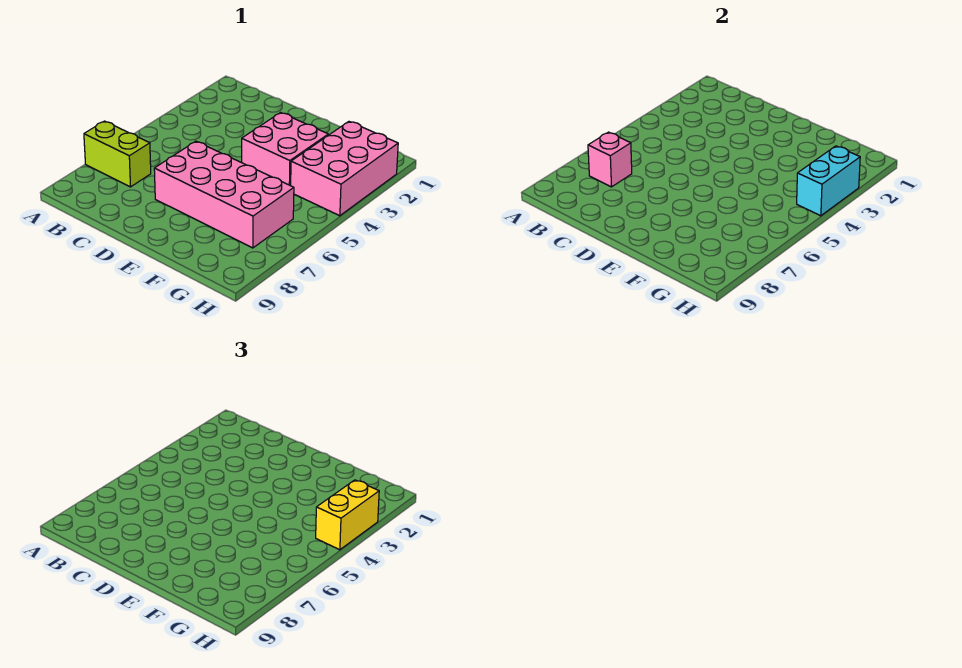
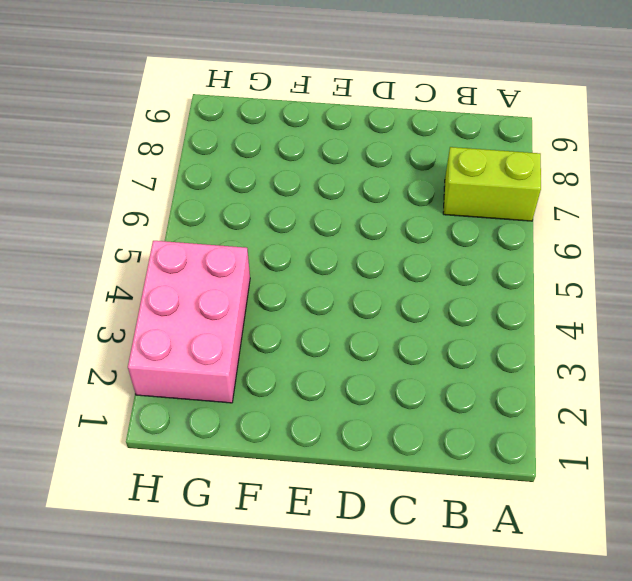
none -> pink 2x4 brick [154,141,294,248]
none -> pink 2x2 brick [242,113,328,186]

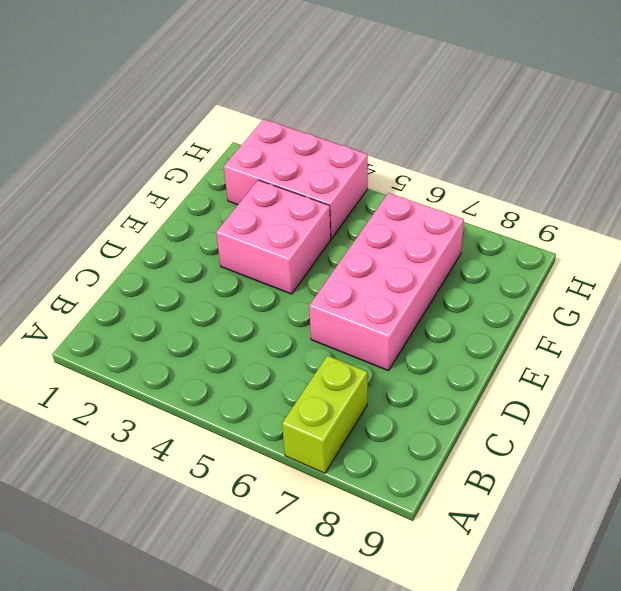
none -> pink 1x1 brick [588,132,632,187]
none -> cyan 1x2 brick [797,146,860,216]

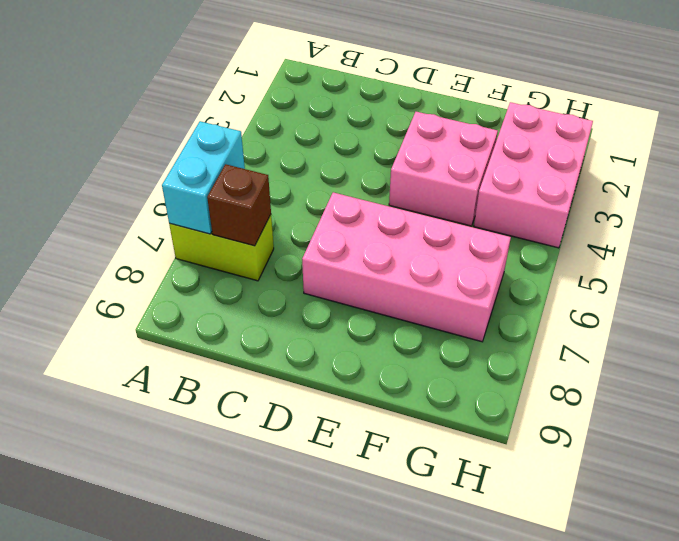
cyan 1x2 brick [162,121,245,234] -> cyan 1x2 brick moved to [797,146,860,216]
brown 1x1 brick [207,164,271,246] -> pink 1x1 brick [588,132,632,187]
none -> yellow 1x2 brick [316,480,379,550]

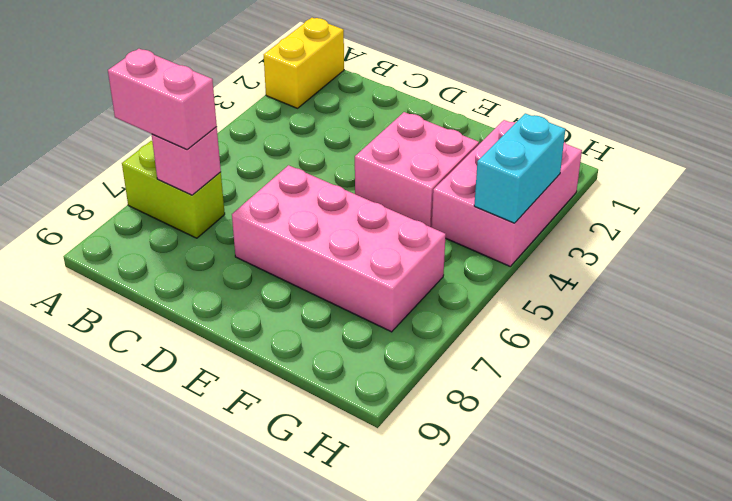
yellow 1x2 brick [264,18,344,108] -> yellow 1x2 brick moved to [316,480,379,550]
pink 1x2 brick [108,49,217,150] -> none

